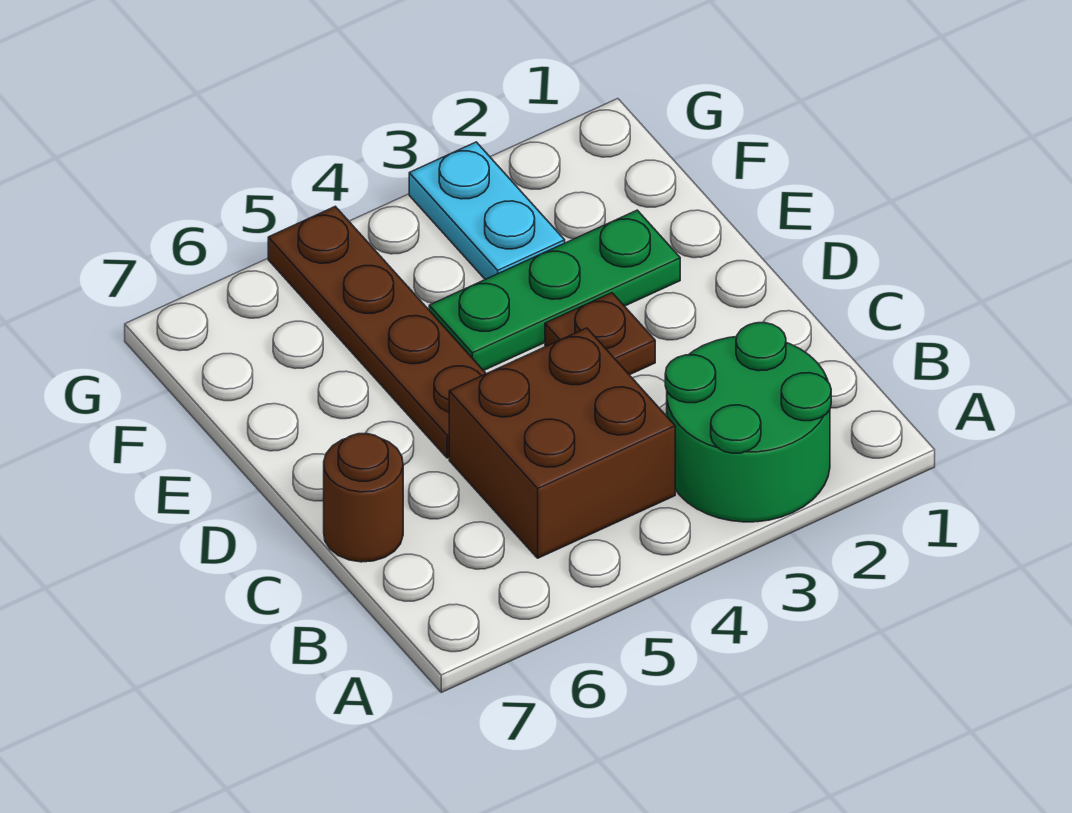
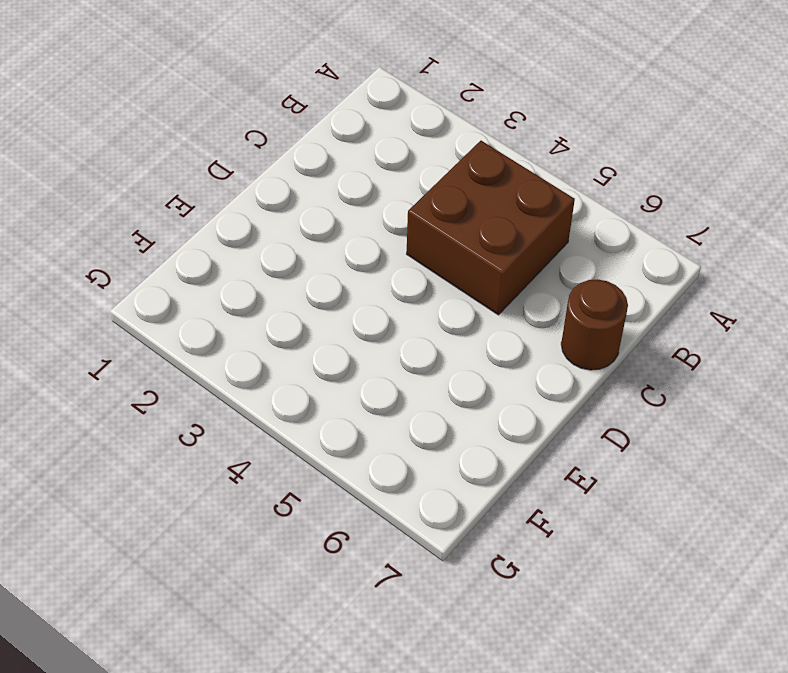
none -> green 2x2 round brick [665,323,831,522]
none -> brown 1x1 plate [545,293,655,375]

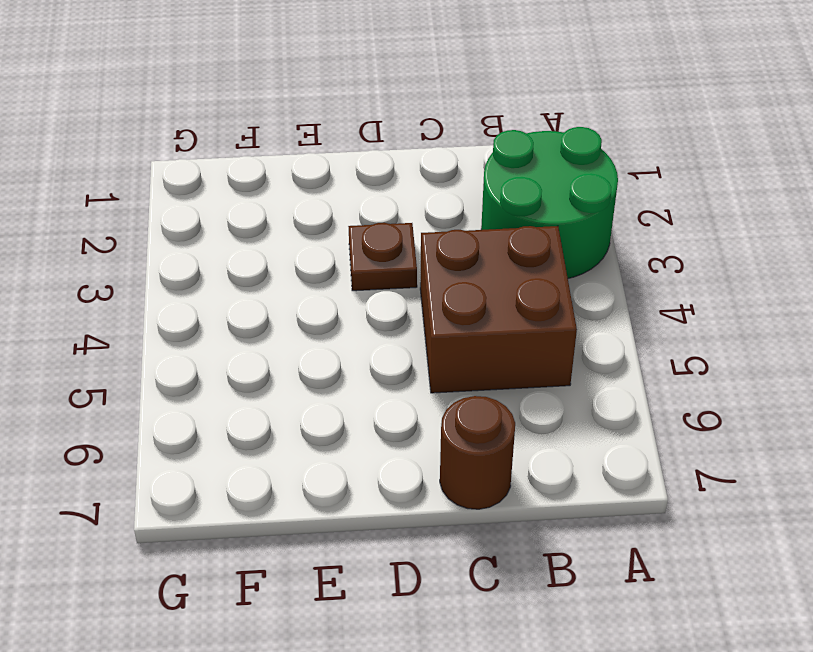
none -> brown 1x4 plate [268,206,486,458]
none -> green 1x3 plate [429,210,680,371]

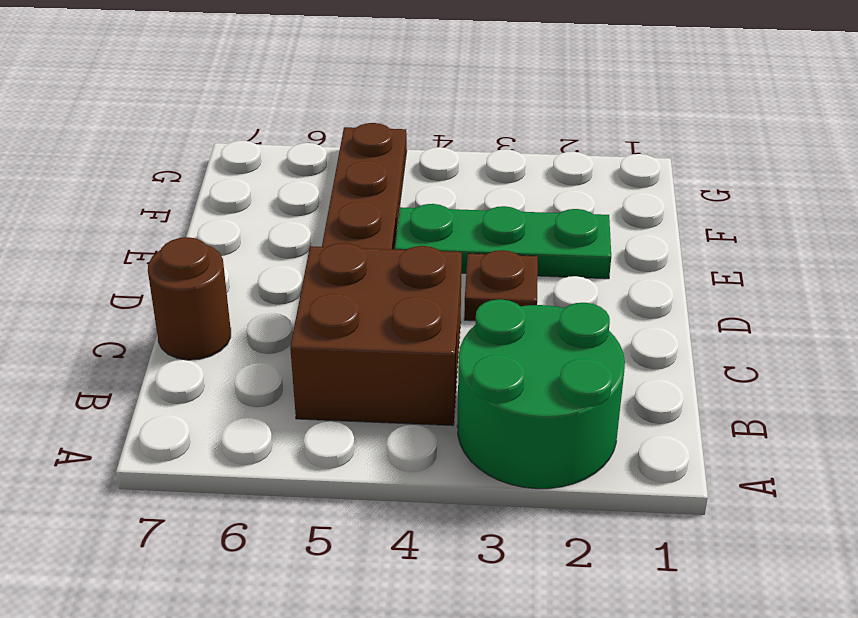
none -> cyan 1x2 plate [409,142,565,279]

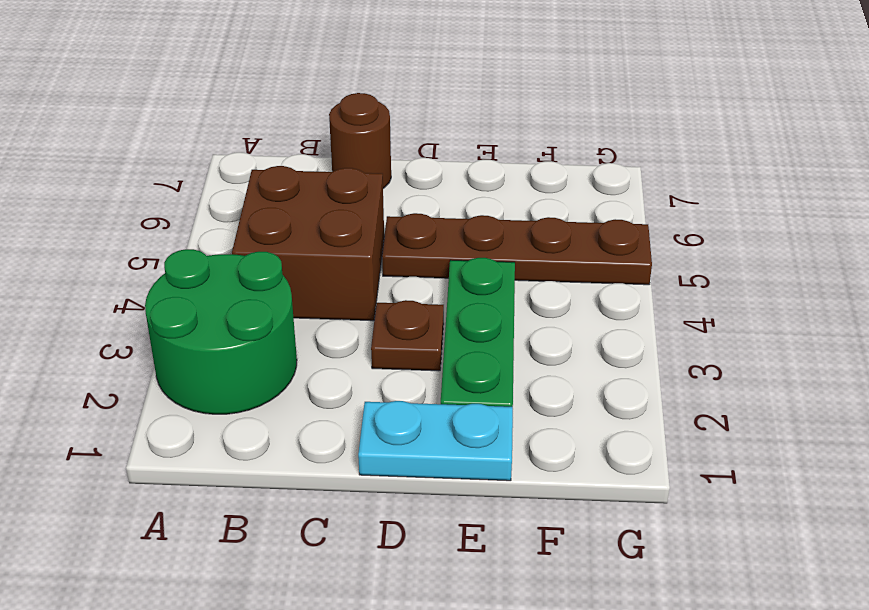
cyan 1x2 plate [358,401,513,481] -> cyan 1x2 plate moved to [409,142,565,279]

